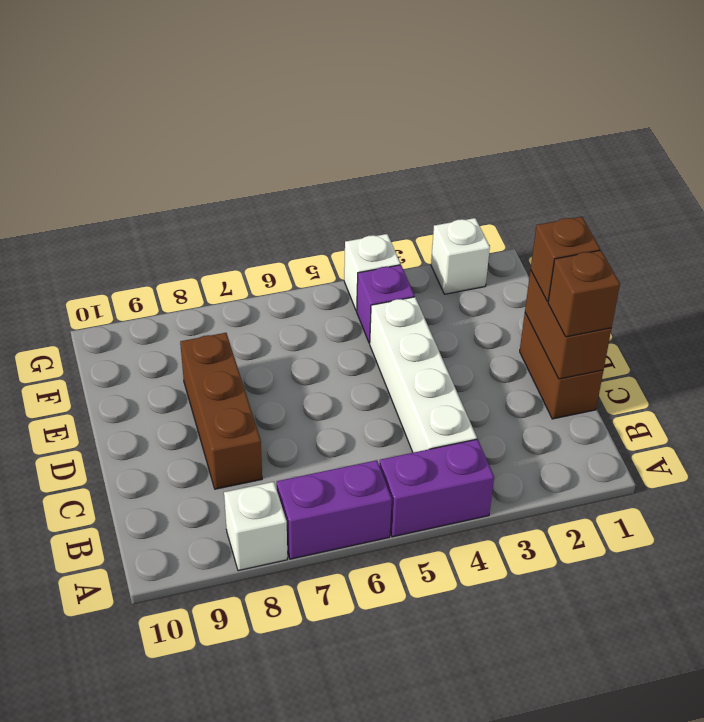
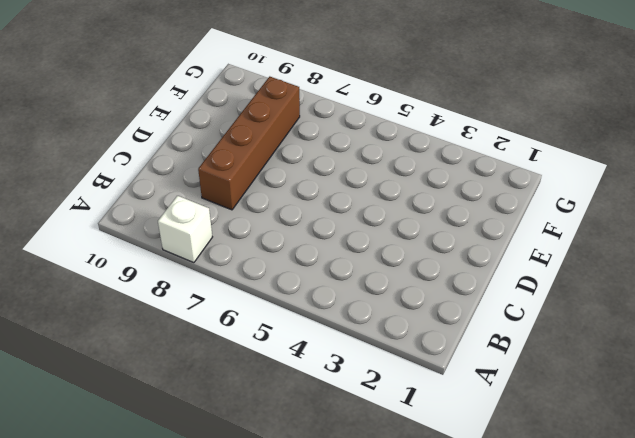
brown 1x4 brick [198,77,300,210] -> brown 1x3 brick [180,333,262,489]
none -> purple 1x2 brick [379,439,494,537]
none -> purple 1x2 brick [277,460,392,559]
none -> white 1x4 brick [370,297,477,453]

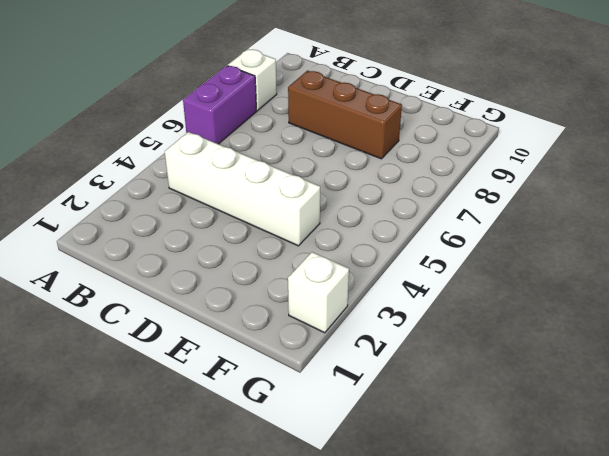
none -> purple 1x2 brick [379,439,494,537]
none -> brown 1x2 brick [520,313,603,419]
none -> purple 1x1 brick [357,265,415,343]

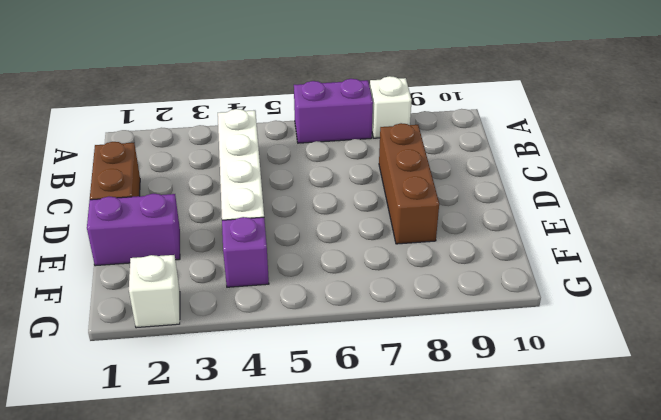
purple 1x2 brick [87,194,180,266] -> purple 1x2 brick moved to [379,439,494,537]
none -> white 1x1 brick [344,234,400,311]
none -> brown 1x2 brick [525,270,611,379]
none -> brown 1x1 brick [548,250,620,337]

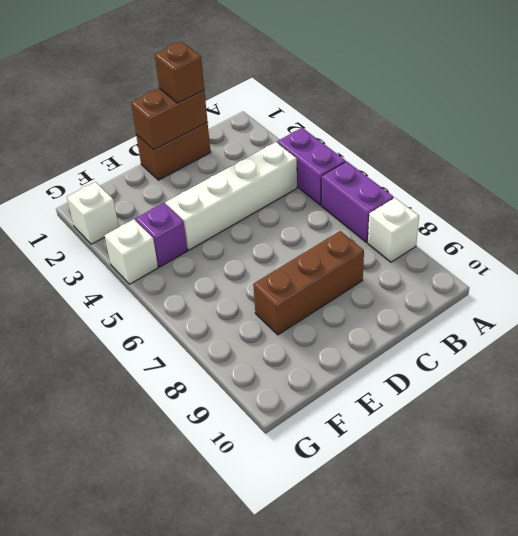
none -> brown 1x1 brick [531,217,600,301]

